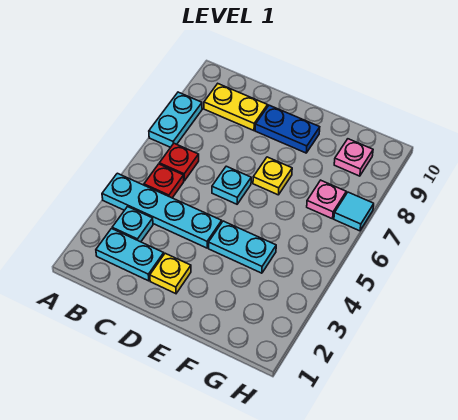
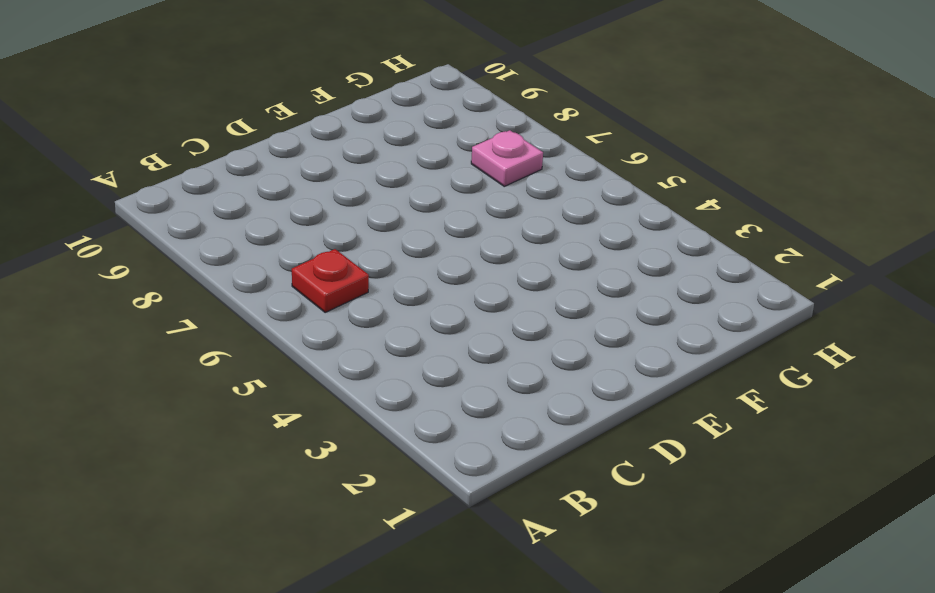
none -> cyan 1x4 plate [102,173,222,248]
none -> cyan 1x2 plate [149,92,202,147]
none -> cyan 1x2 plate [96,229,164,281]

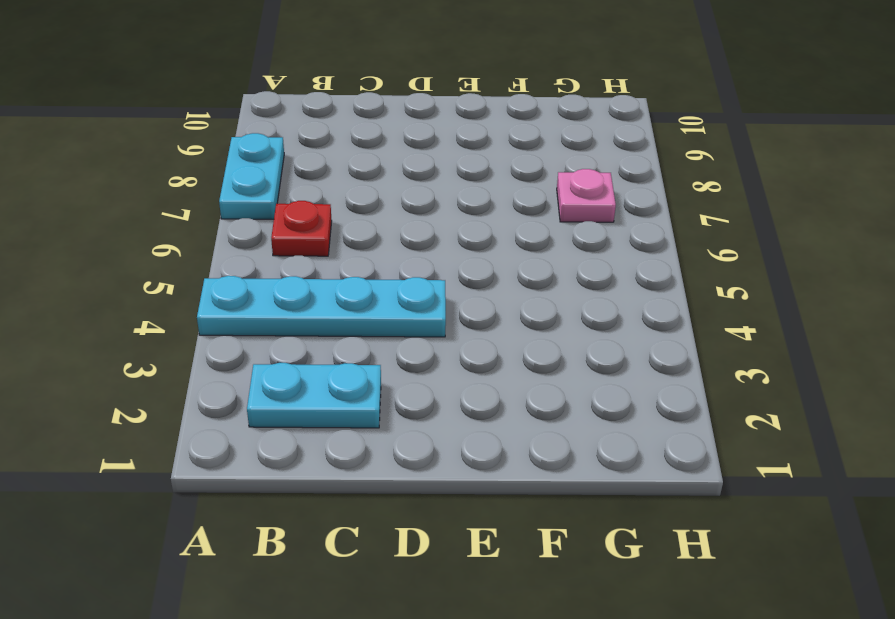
none -> cyan 1x1 plate [112,207,153,242]
none -> red 1x1 plate [144,164,184,198]
none -> yellow 1x2 plate [204,84,268,131]

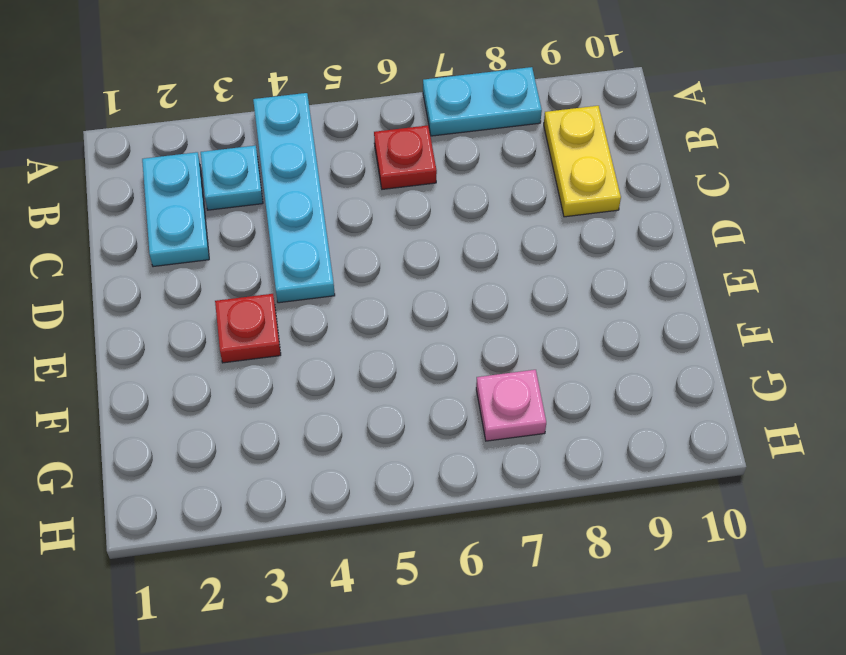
red 1x1 plate [215,294,281,363] -> red 1x1 plate moved to [144,164,184,198]
none -> yellow 1x1 plate [150,253,191,294]
none -> cyan 1x1 plate [212,166,251,204]
none -> blue 1x2 plate [255,105,320,153]

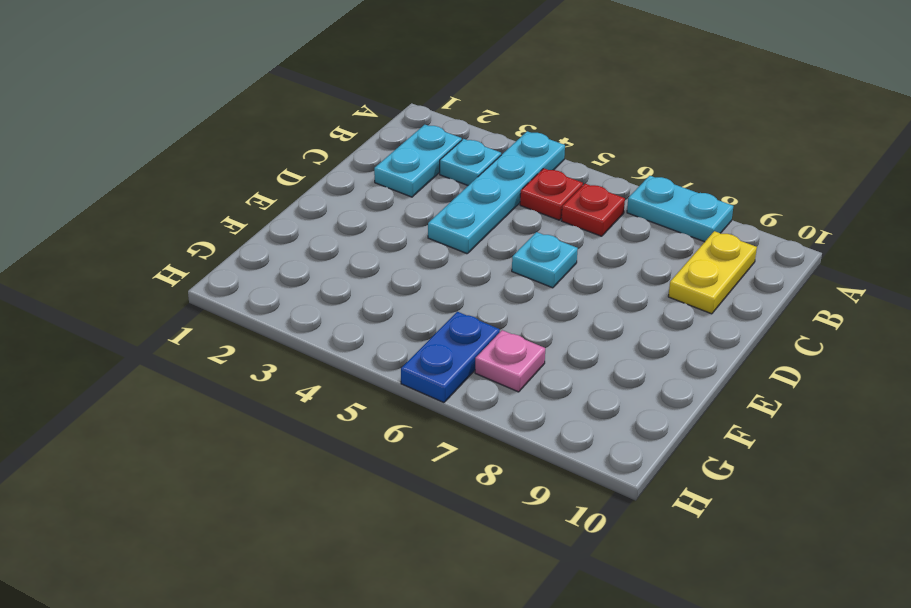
blue 1x2 plate [401,312,500,403] -> blue 1x2 plate moved to [255,105,320,153]
none -> yellow 1x1 plate [150,253,191,294]
none -> cyan 1x2 plate [209,221,276,273]
none -> yellow 1x1 plate [253,157,292,195]

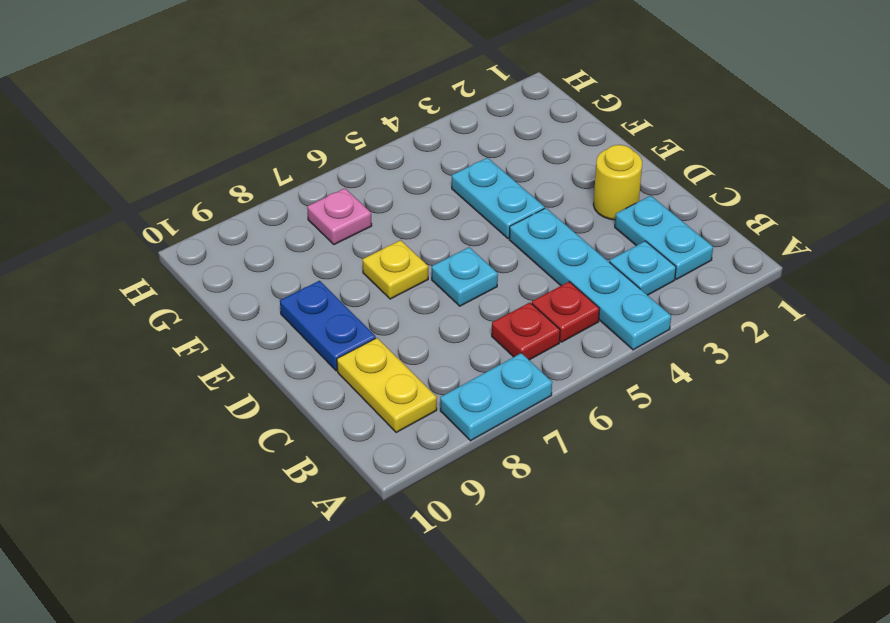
yellow 1x1 round brick [593,145,642,220] -> yellow 1x1 plate [150,253,191,294]
none -> pink 1x1 plate [334,139,373,176]
none -> cyan 1x1 tile [334,192,374,231]

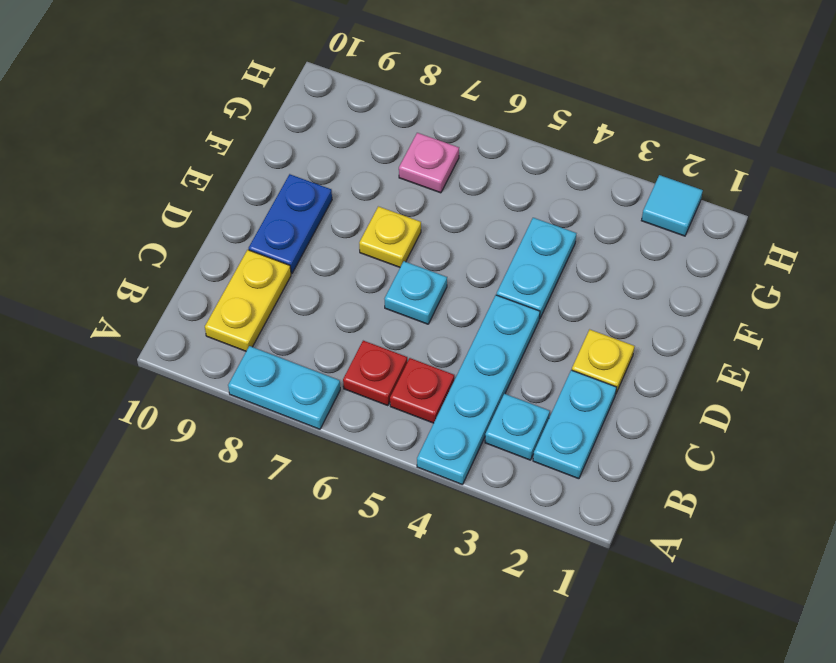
cyan 1x1 tile [641,175,703,236] -> cyan 1x1 tile moved to [334,192,374,231]
none -> pink 1x1 plate [334,139,373,176]

